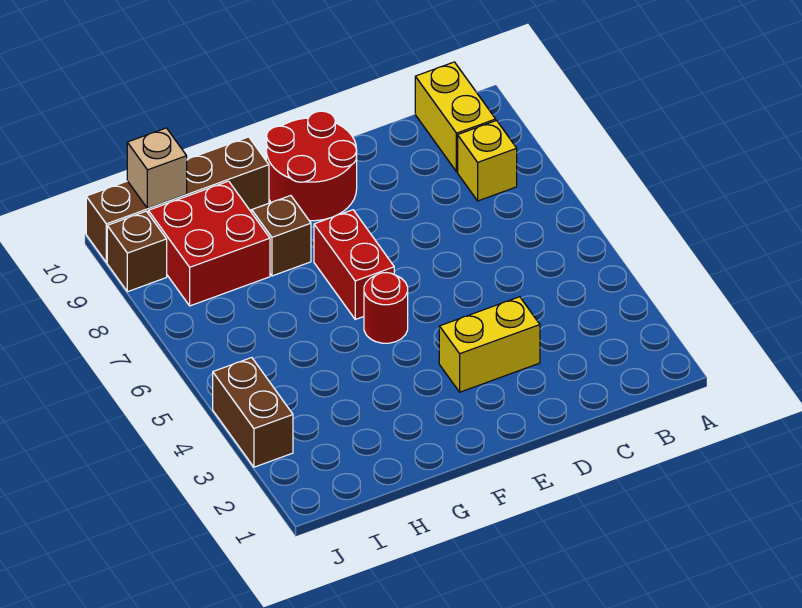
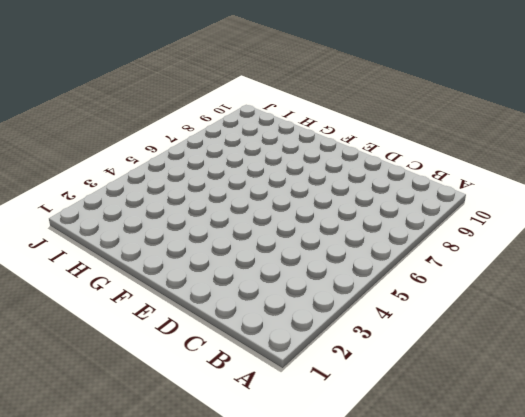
none -> yellow 1x1 brick [458,121,517,201]
none -> yellow 1x2 brick [415,62,496,172]
none -> yellow 1x2 brick [439,297,540,392]

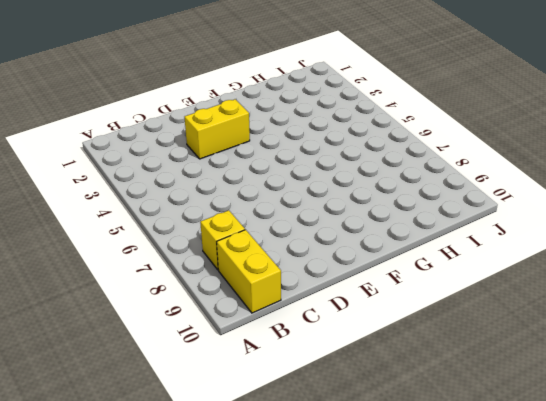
none -> red 2x2 round brick [266,111,357,221]
none -> red 1x1 round brick [364,273,408,343]
none -> red 1x2 brick [314,210,394,319]

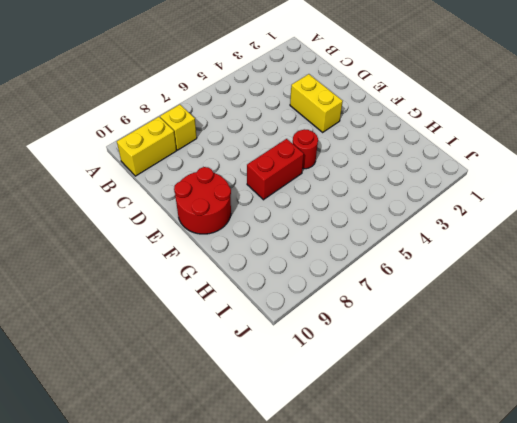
none -> brown 1x1 brick [252,196,311,276]
none -> brown 1x4 brick [86,137,269,262]
none -> red 2x2 brick [148,181,270,306]

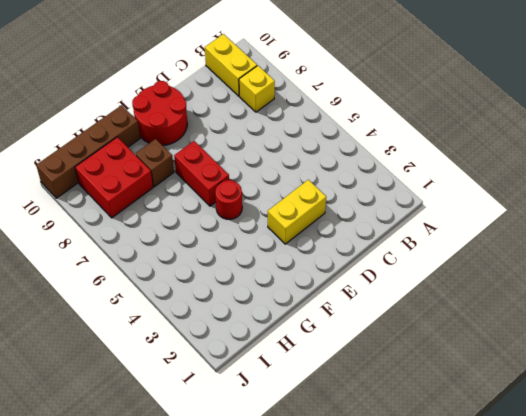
none -> brown 1x2 brick [213,358,293,467]
none -> brown 1x1 brick [107,211,167,292]
none -> tan 1x1 brick [127,128,187,208]

